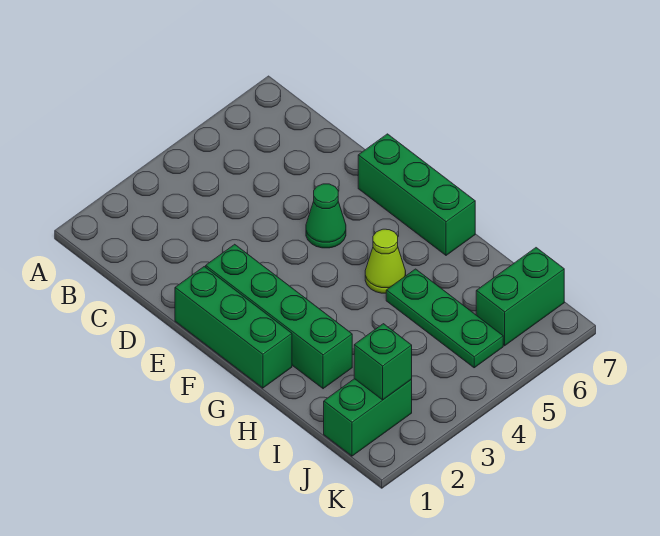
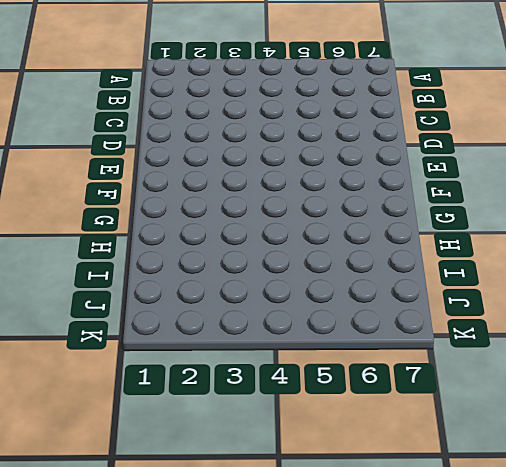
none -> green 1x3 brick [175,267,292,388]
none -> green 1x4 brick [206,244,352,389]

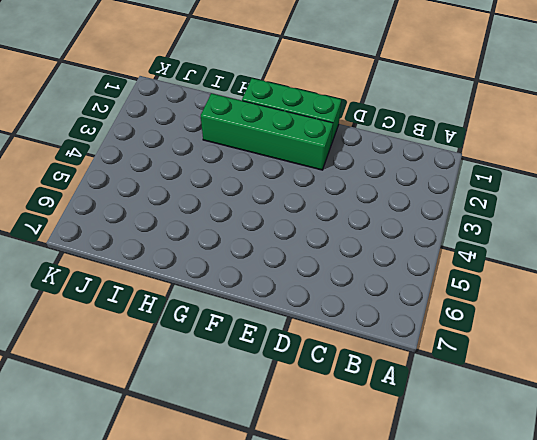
none -> green 1x1 cone [306,184,346,248]
none -> green 1x3 brick [358,134,475,255]

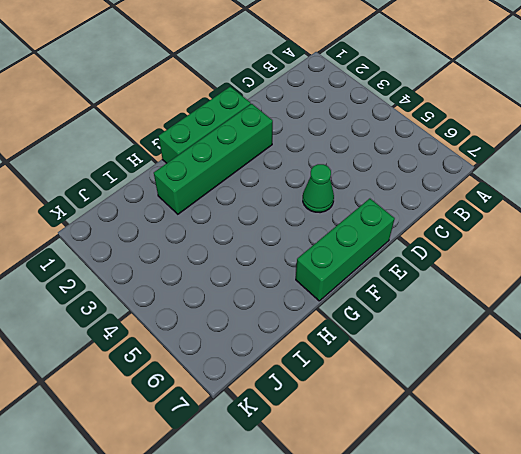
none -> lime 1x1 cone [365,229,406,293]
none -> green 1x3 plate [386,269,503,368]

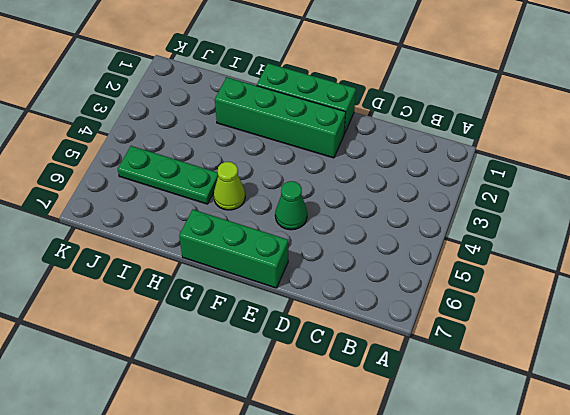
none -> green 1x2 brick [324,379,412,456]
none -> green 1x2 brick [476,248,564,346]

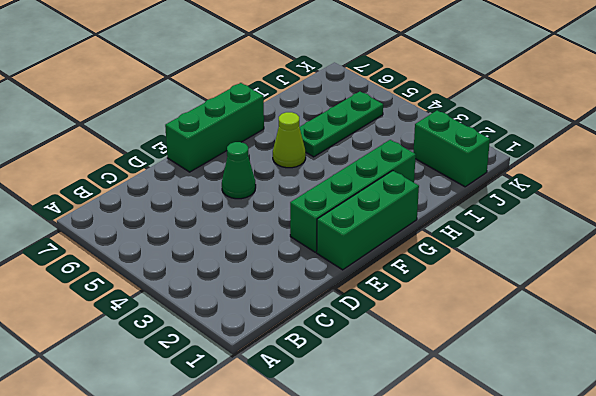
none -> green 1x2 brick [476,248,564,346]
none -> green 1x1 brick [354,324,412,400]

